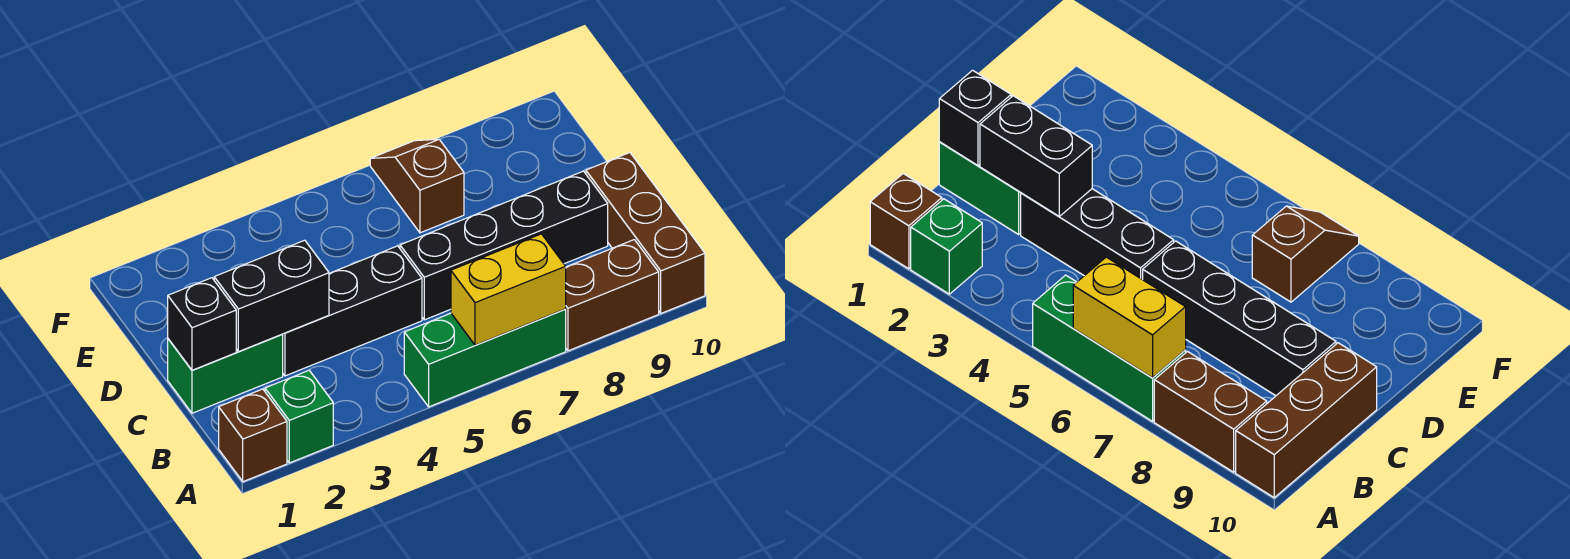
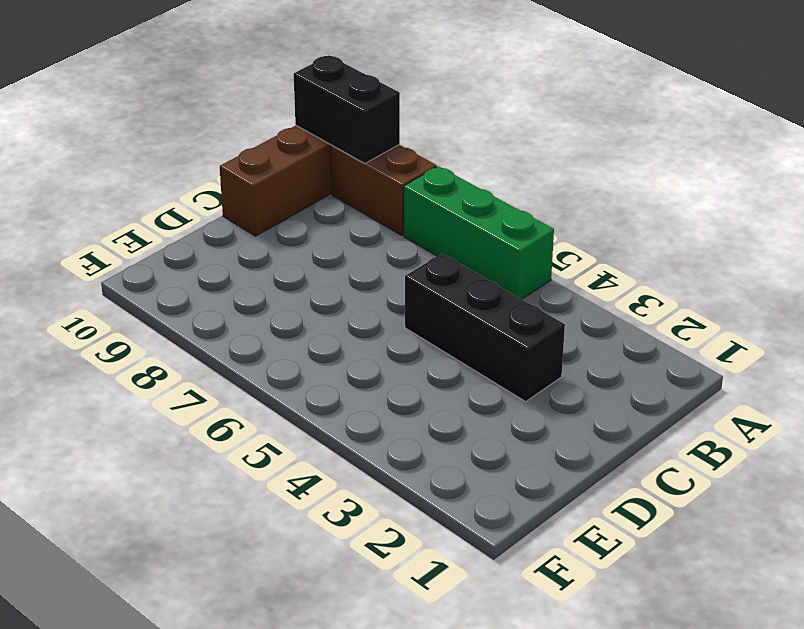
black 1x2 brick [294,55,400,163] -> black 1x2 brick moved to [214,240,329,352]
none -> brown 1x1 brick [219,389,287,482]
none -> green 1x1 brick [265,370,333,463]
none -> green 1x2 brick [168,334,283,413]

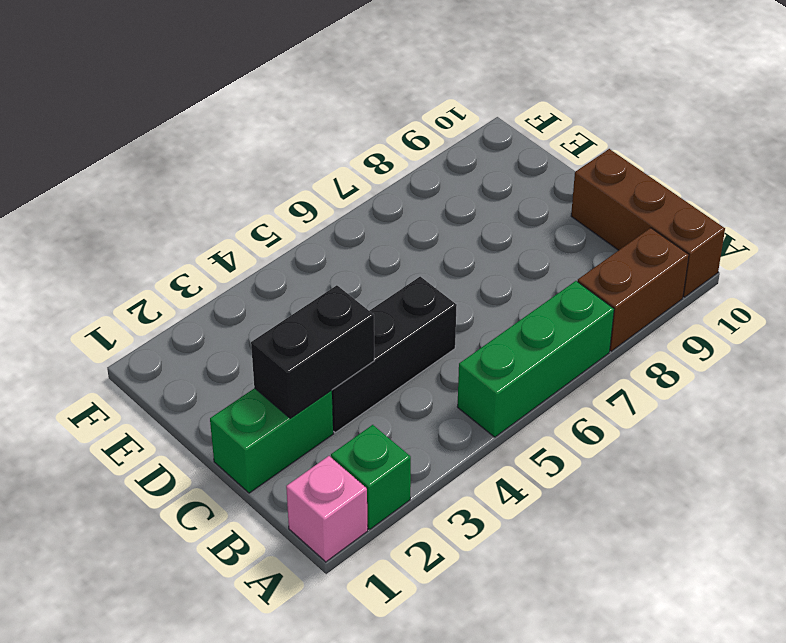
pink 1x1 brick [286,456,368,562] -> brown 1x1 brick [219,389,287,482]
none -> black 1x4 brick [400,171,608,320]
none -> brown 1x2 slope [370,139,464,233]
none -> yellow 1x2 brick [451,234,566,345]

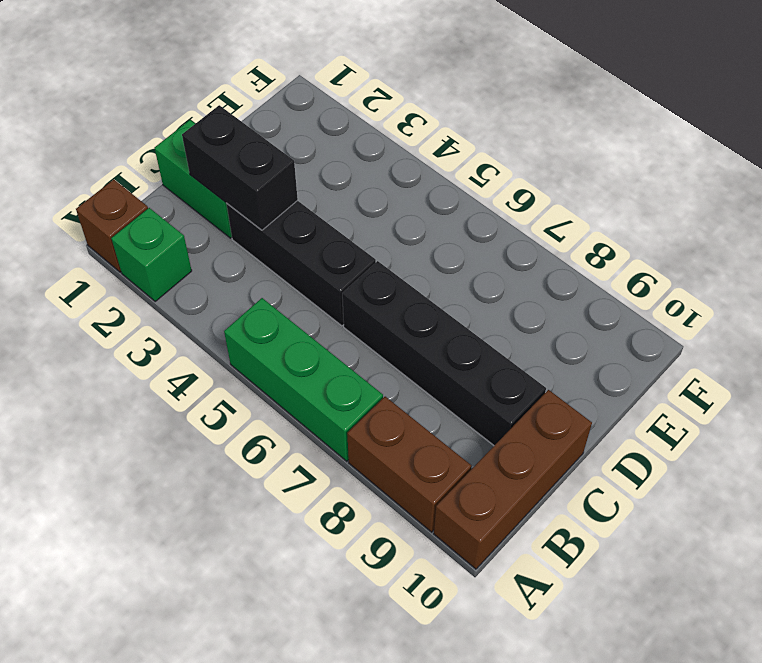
none -> brown 1x2 slope [370,139,464,233]
none -> yellow 1x2 brick [451,234,566,345]
none -> black 1x1 brick [168,278,236,370]

